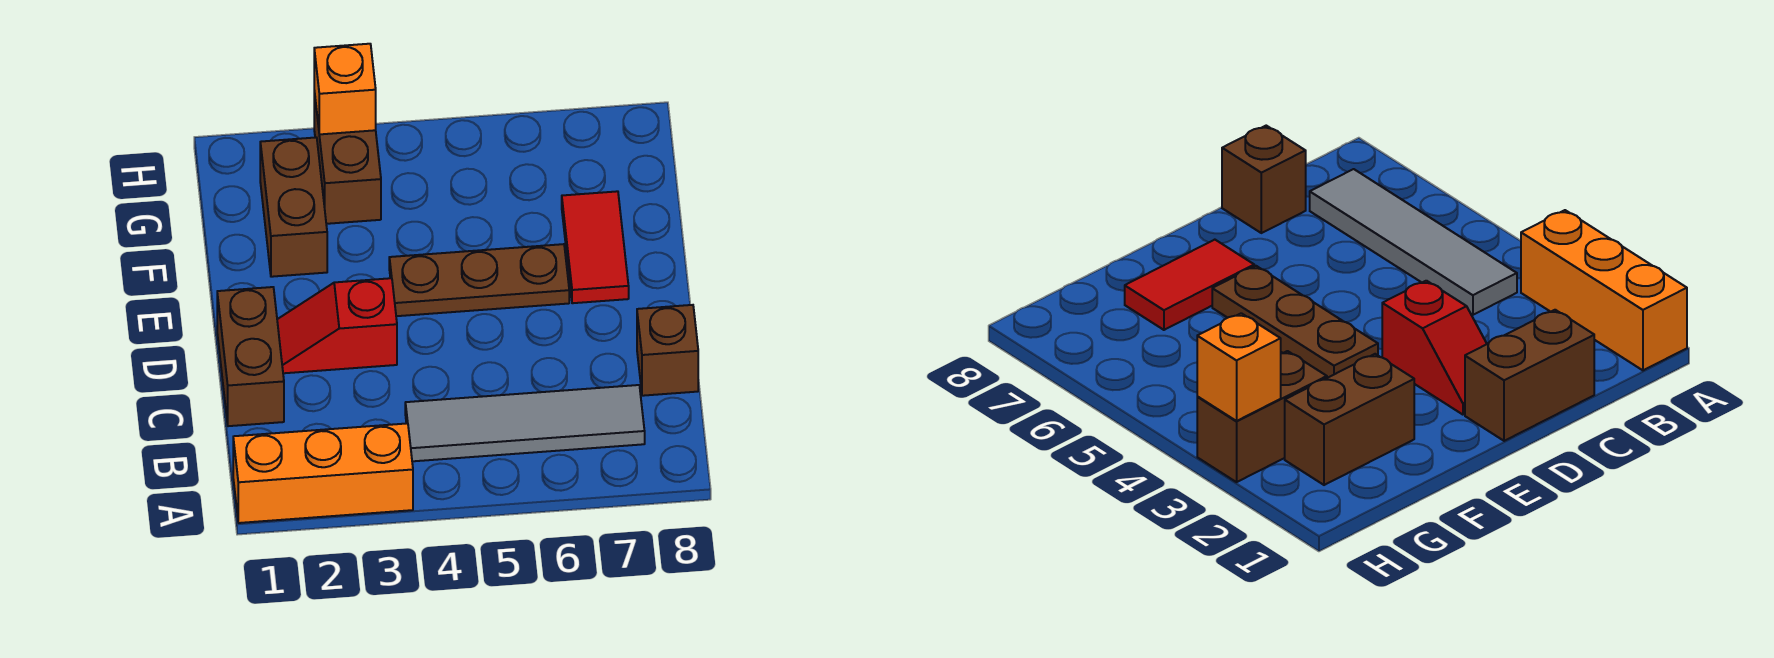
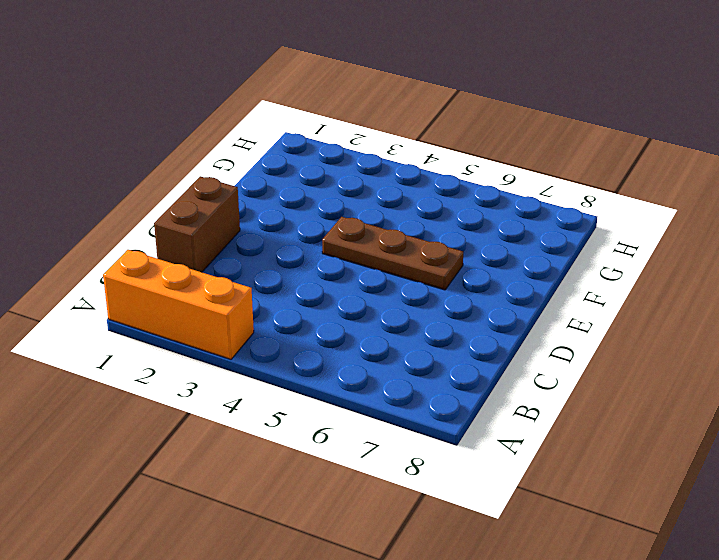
none -> grey 1x4 tile [405,385,645,461]
none -> brown 1x1 brick [637,305,698,396]

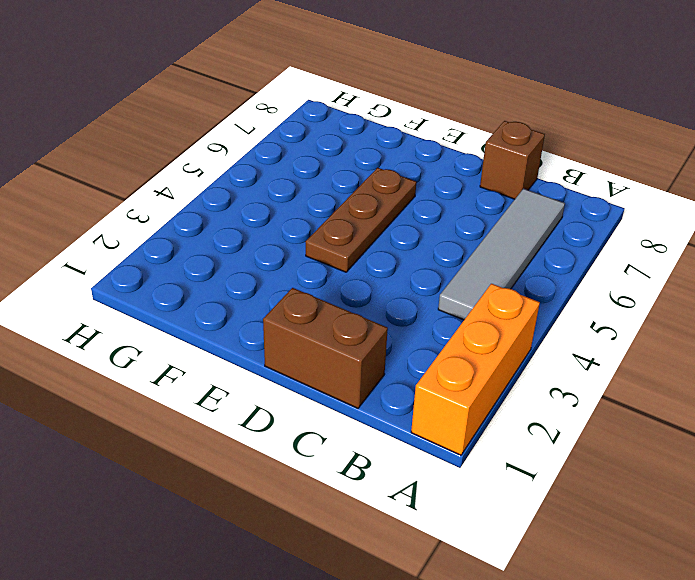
none -> red 1x2 slope [277,278,397,373]
none -> red 1x2 tile [562,191,629,303]

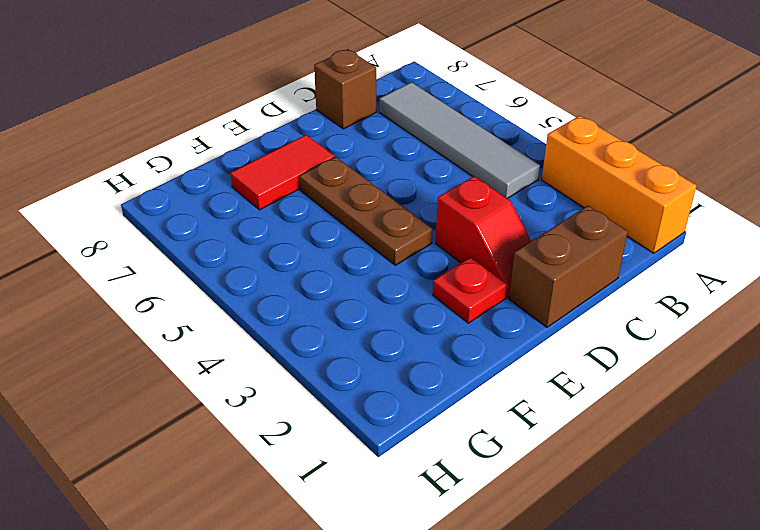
red 1x1 plate [433,257,507,323] -> none
none -> brown 1x2 brick [260,138,327,277]
none -> brown 1x2 brick [314,91,381,224]

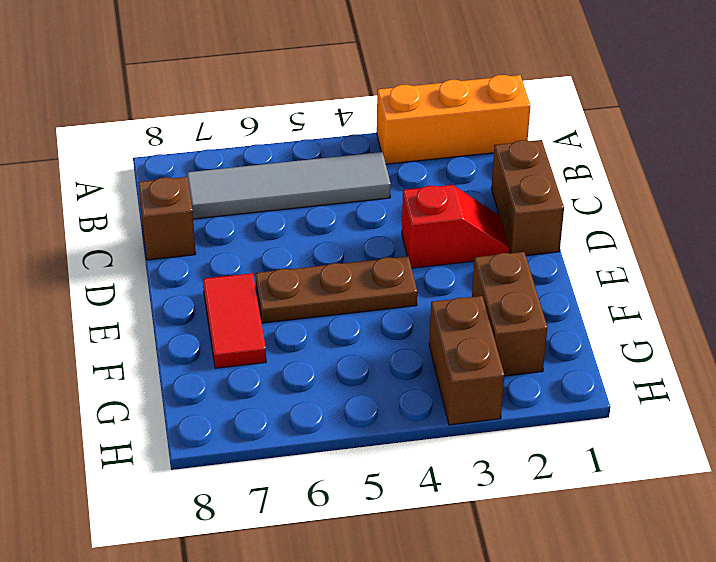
none -> orange 1x1 brick [314,44,376,134]

